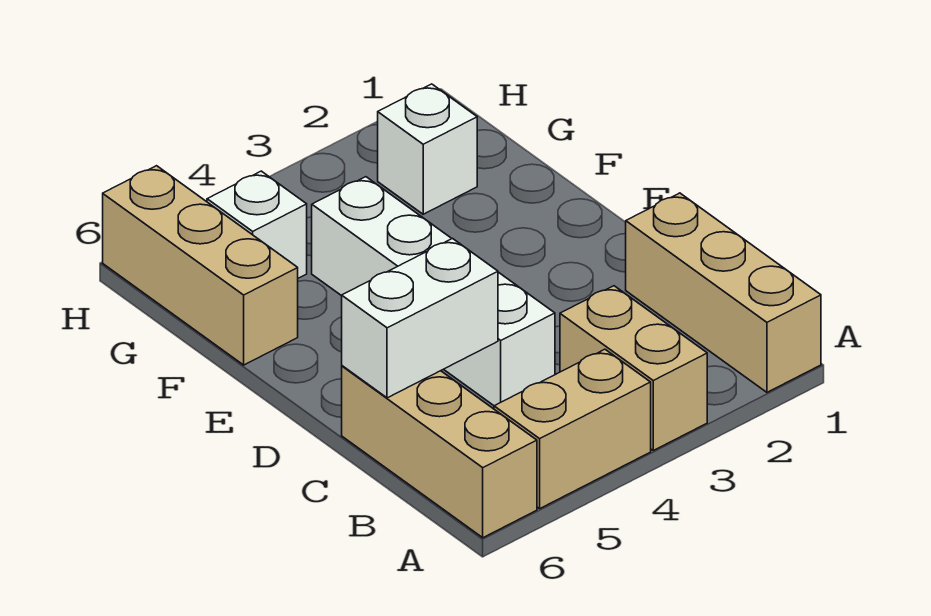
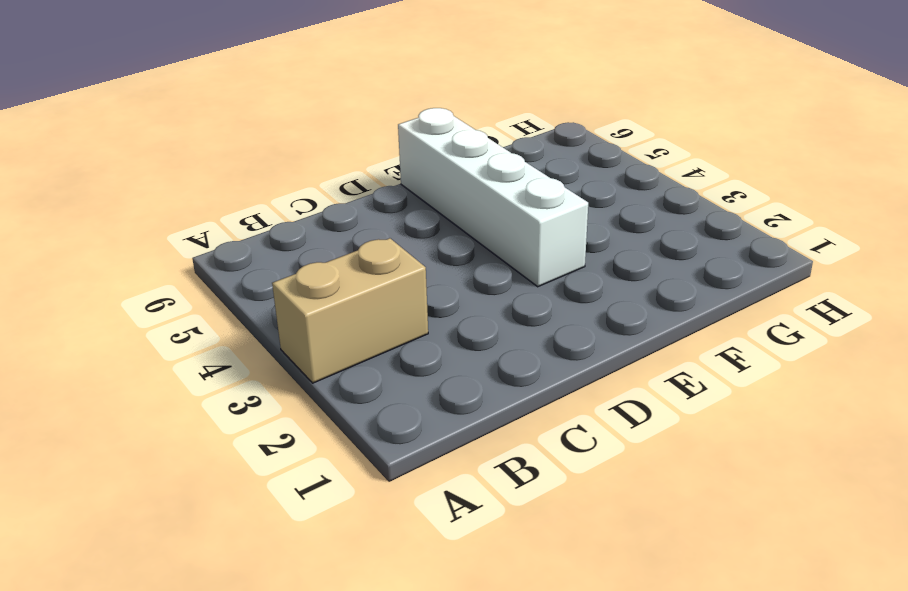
white 1x4 brick [398,108,588,287] -> white 1x4 brick turned to [312,177,555,406]
none -> tan 1x3 brick [626,193,821,392]
none -> tan 1x2 brick [494,349,651,509]

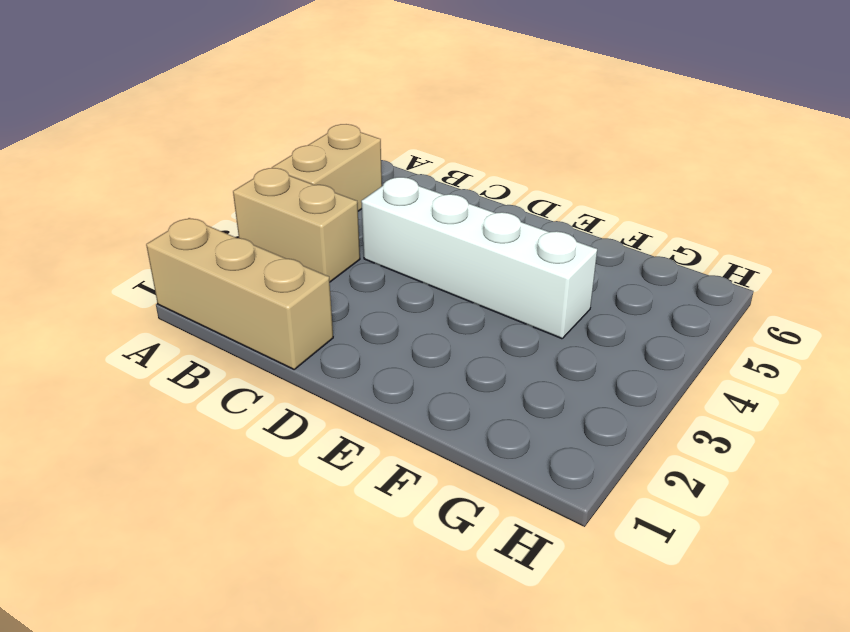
none -> tan 1x3 brick [342,366,537,538]
none -> tan 1x3 brick [103,166,298,365]

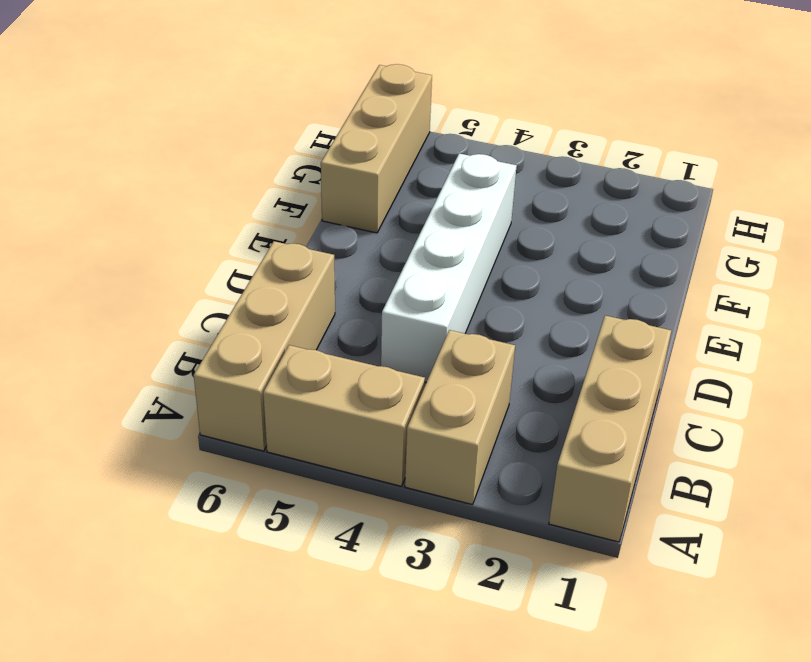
none -> white 1x1 brick [378,84,477,214]
none -> white 1x1 brick [207,171,307,278]

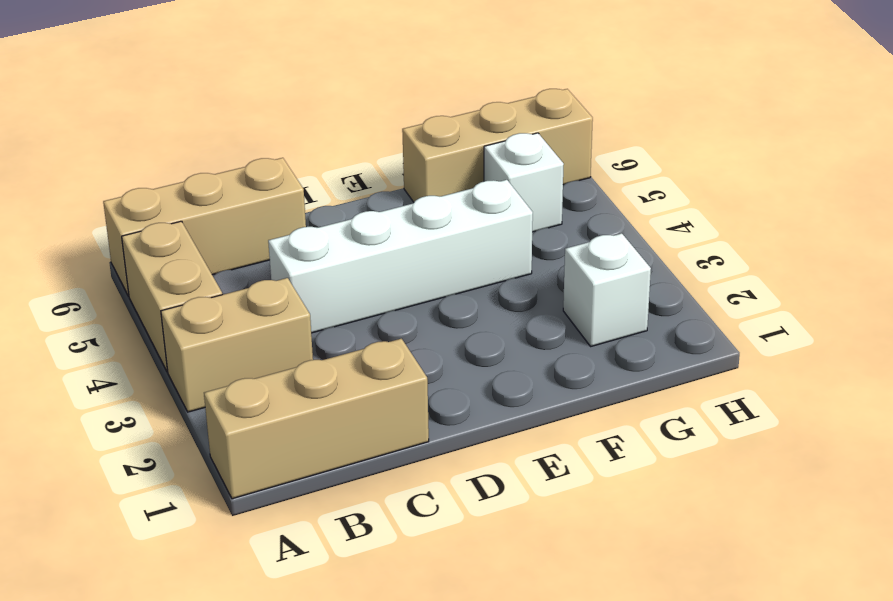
none -> white 1x2 brick [342,239,498,398]

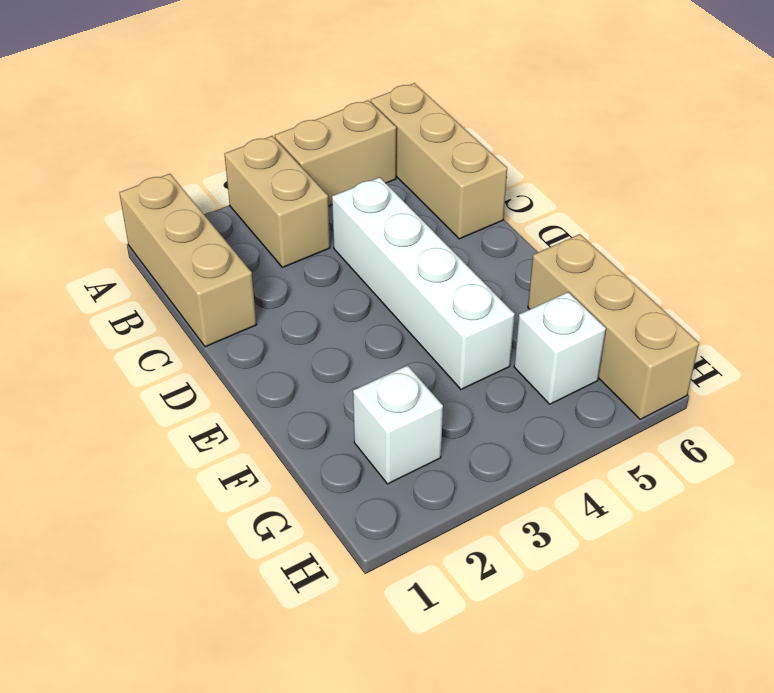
none -> white 1x2 brick [342,239,498,398]

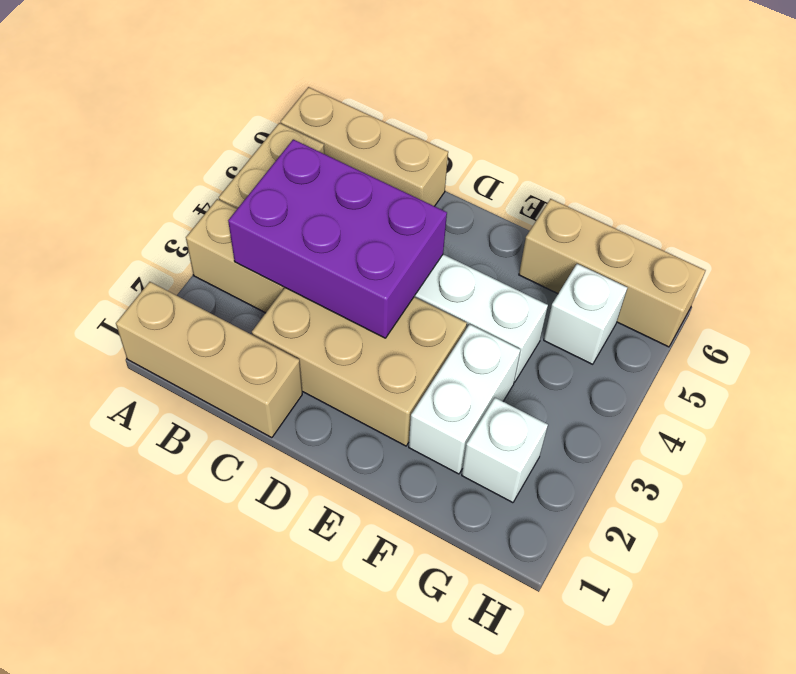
purple 2x3 brick [228,139,447,338] -> none
tan 2x3 brick [252,288,467,446] -> none
white 1x2 brick [409,324,521,474] -> white 1x2 brick moved to [342,239,498,398]

